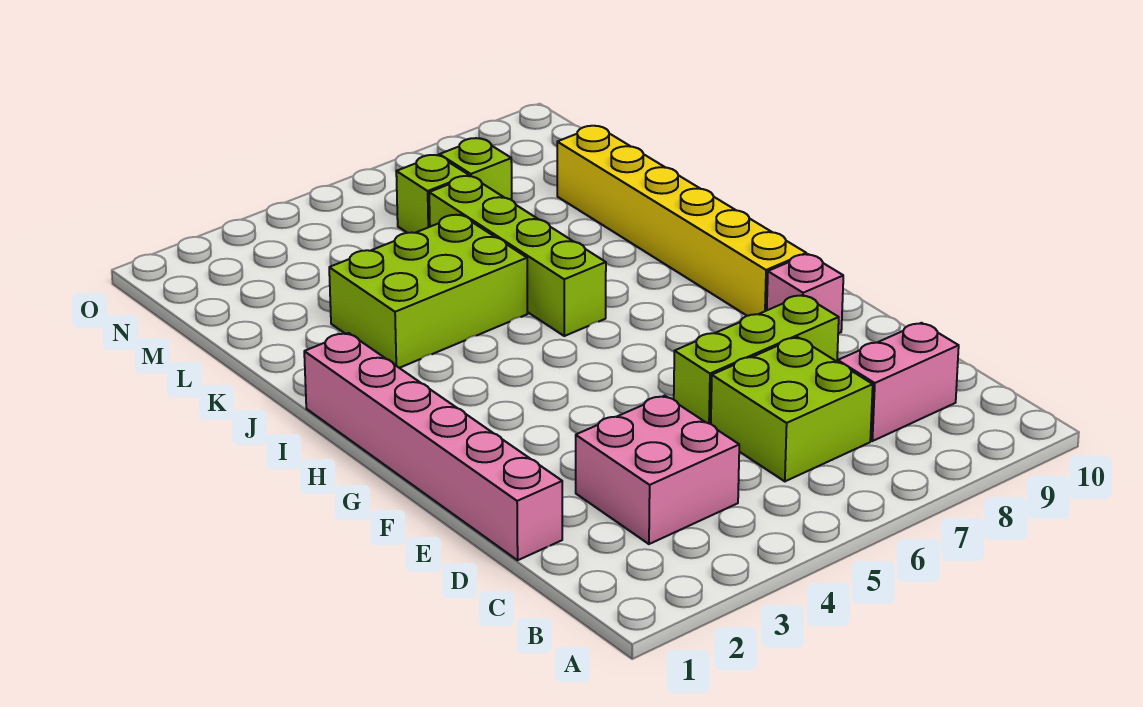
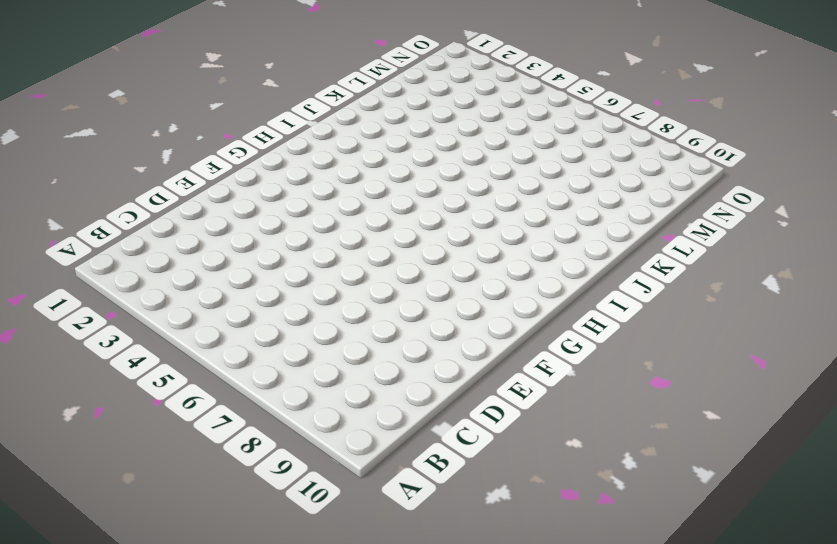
none -> pink 2x2 brick [576,396,739,544]
none -> lime 2x2 brick [711,337,873,481]

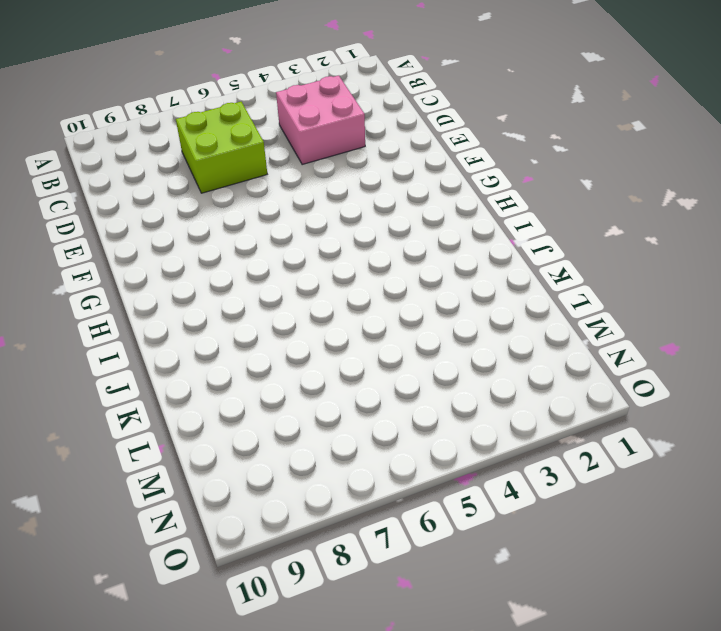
none -> pink 1x2 brick [838,323,959,441]
none -> pink 1x6 brick [304,333,562,560]

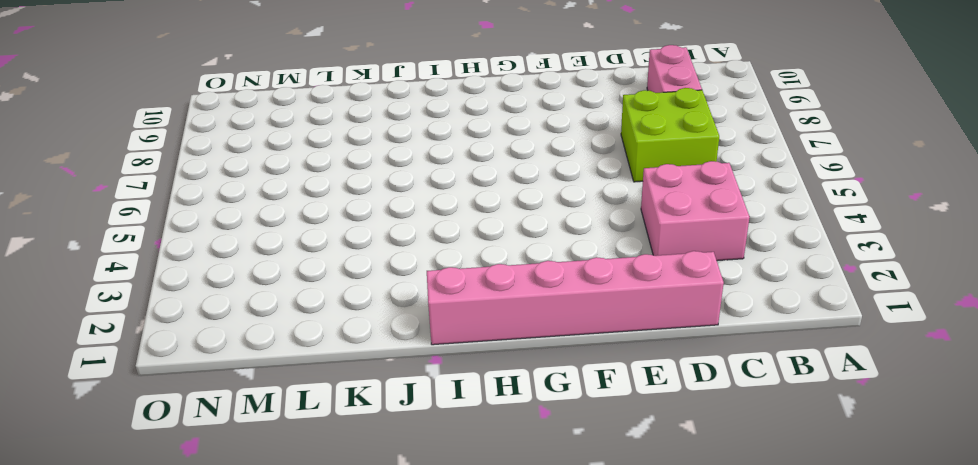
none -> lime 1x3 brick [674,295,839,424]
none -> pink 1x1 brick [767,254,843,333]

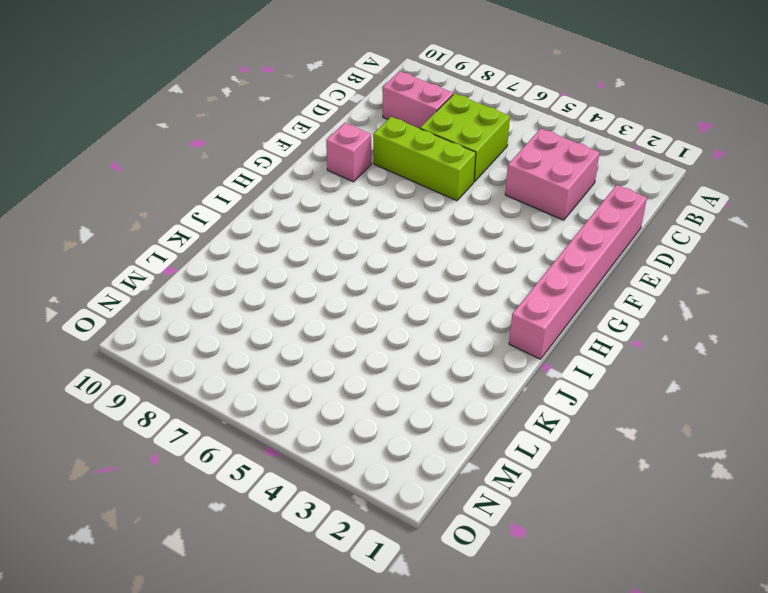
none -> yellow 1x6 brick [557,126,806,316]
none -> lime 1x4 brick [429,176,606,336]

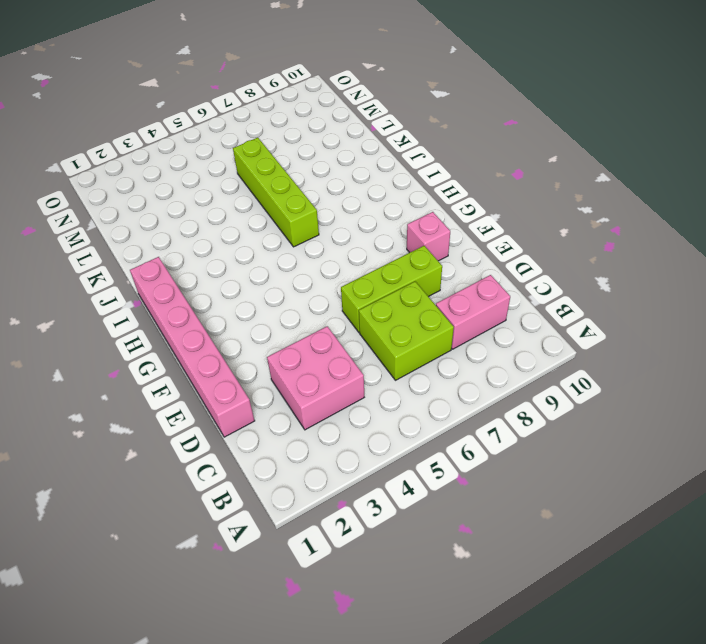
none -> yellow 1x6 brick [557,126,806,316]
none -> lime 2x3 brick [329,215,528,368]

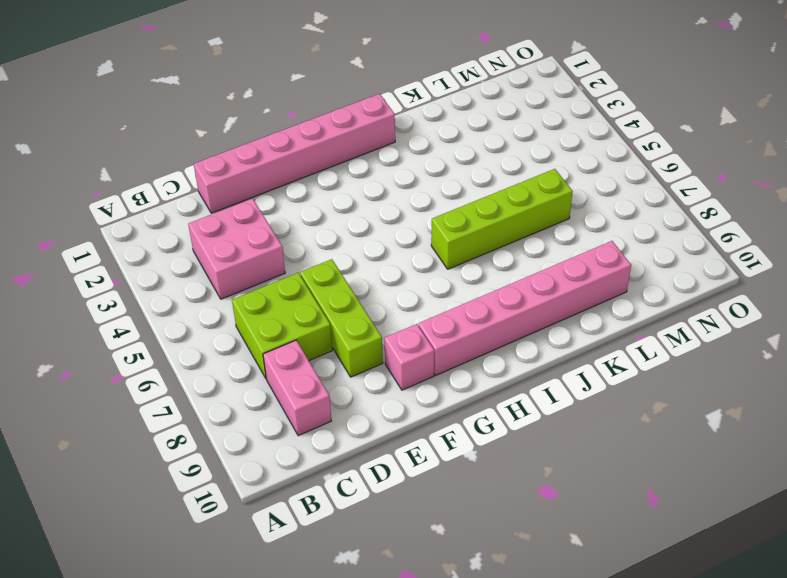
pink 1x6 brick [419,241,631,375] -> yellow 1x6 brick [557,126,806,316]
none -> lime 2x3 brick [329,215,528,368]
none -> lime 1x1 brick [396,155,469,233]

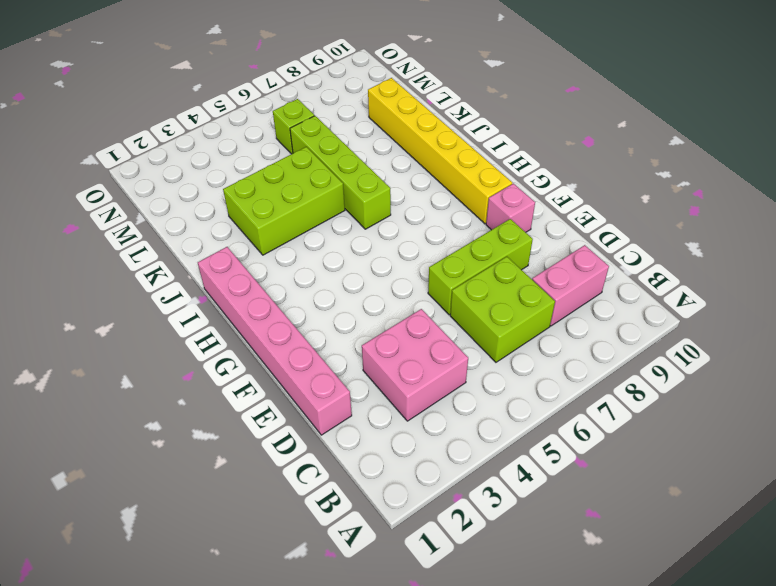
none -> lime 1x1 brick [439,138,512,200]

